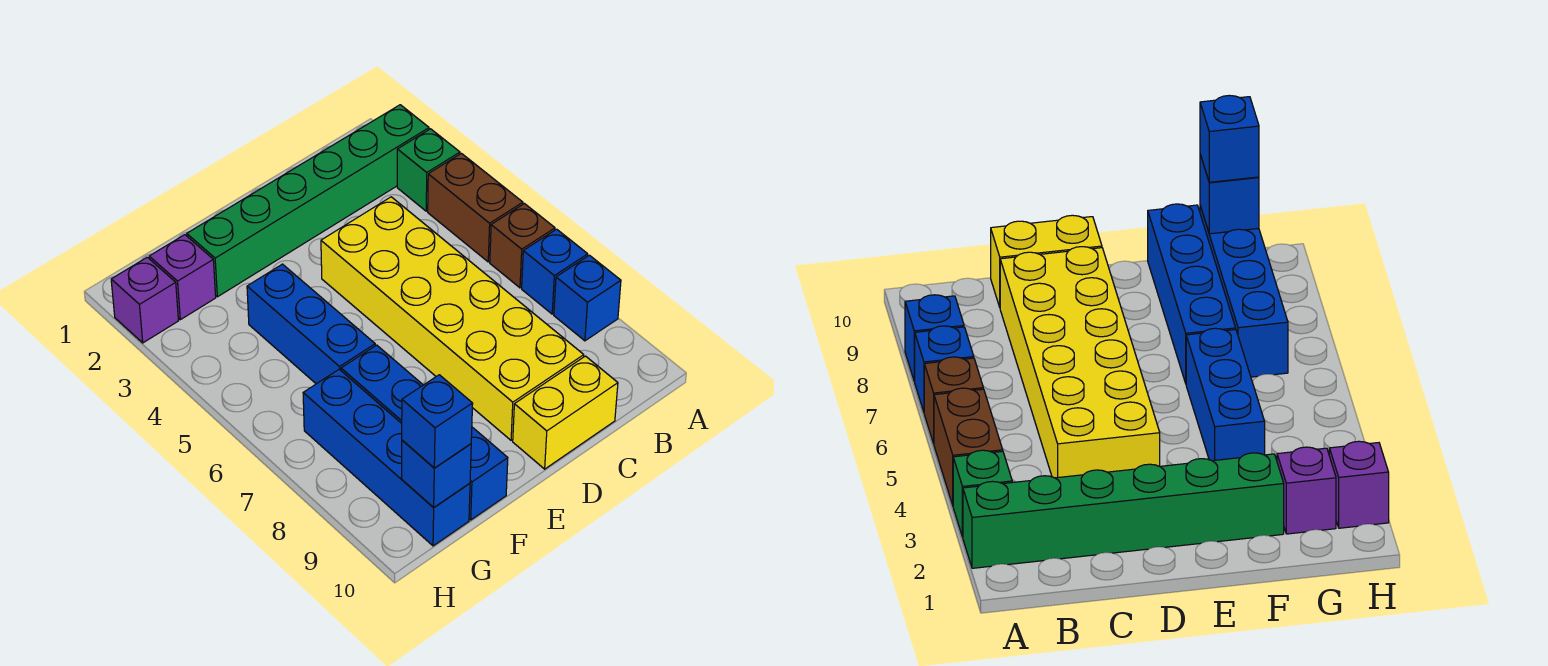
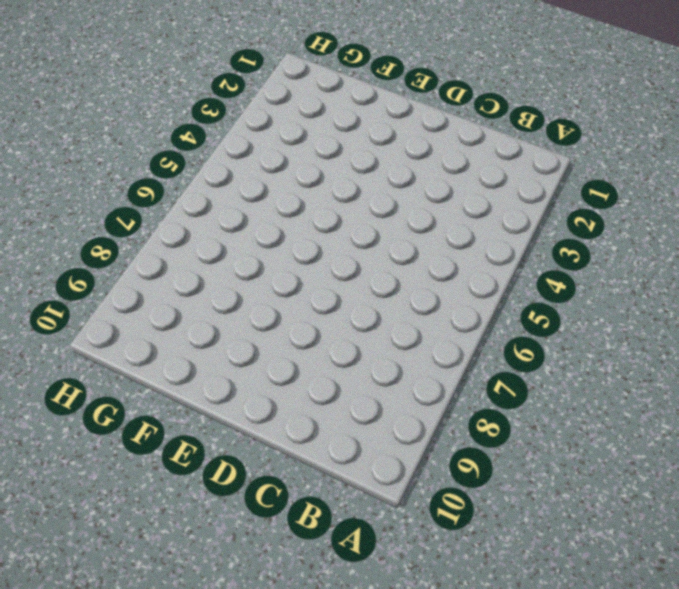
none -> green 1x6 brick [187,105,429,297]
none -> green 1x1 brick [397,129,460,211]
none -> brown 1x2 brick [428,153,523,262]

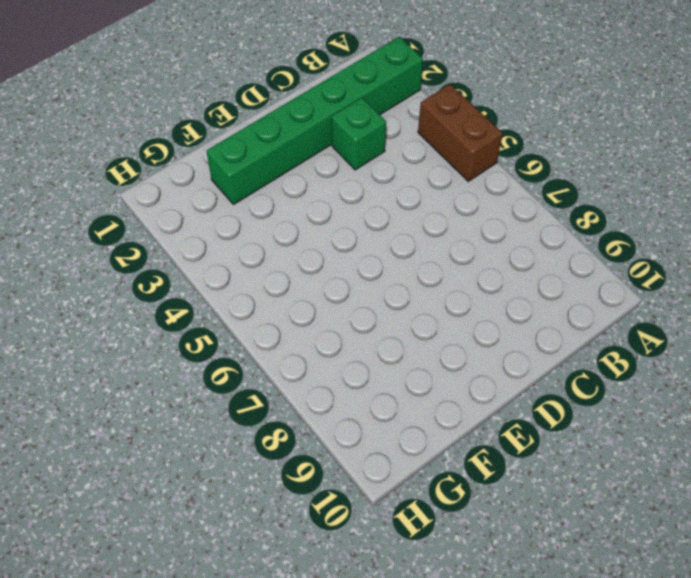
green 1x1 brick [331,98,386,170] -> green 1x1 brick moved to [397,129,460,211]
none -> brown 1x1 brick [490,204,555,288]
none -> blue 1x1 brick [522,229,588,314]
none -> blue 1x1 brick [554,255,621,341]

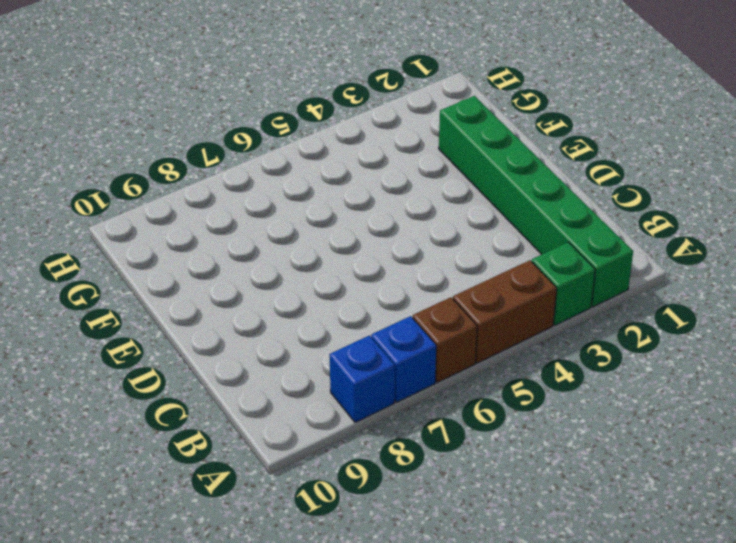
none -> yellow 2x6 brick [321,197,584,440]
none -> yellow 1x2 brick [513,356,618,469]
none -> blue 1x3 brick [247,264,375,384]

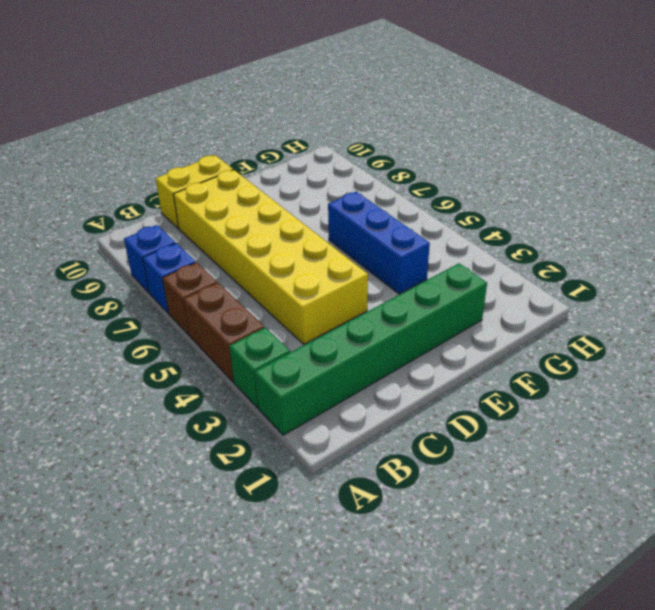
none -> blue 1x4 brick [341,345,508,520]
none -> purple 1x1 brick [149,235,216,320]
none -> blue 1x4 brick [303,369,470,546]

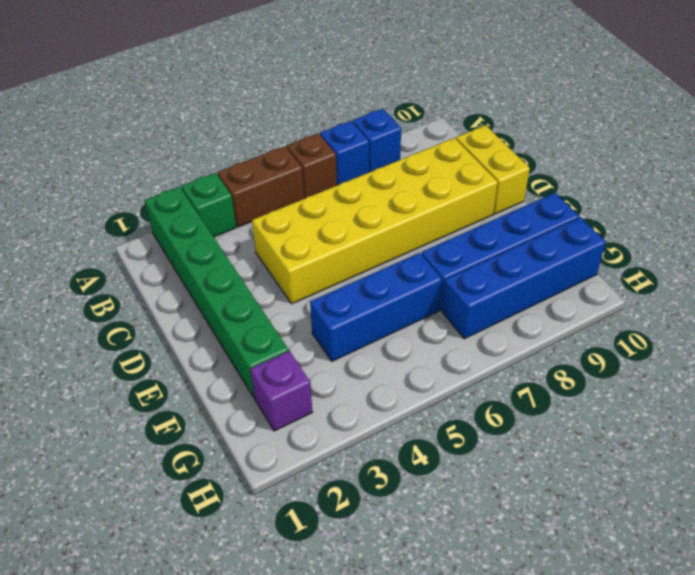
none -> purple 1x1 brick [111,257,179,343]
none -> blue 1x1 brick [402,440,471,508]
none -> blue 1x1 brick [402,375,473,468]

